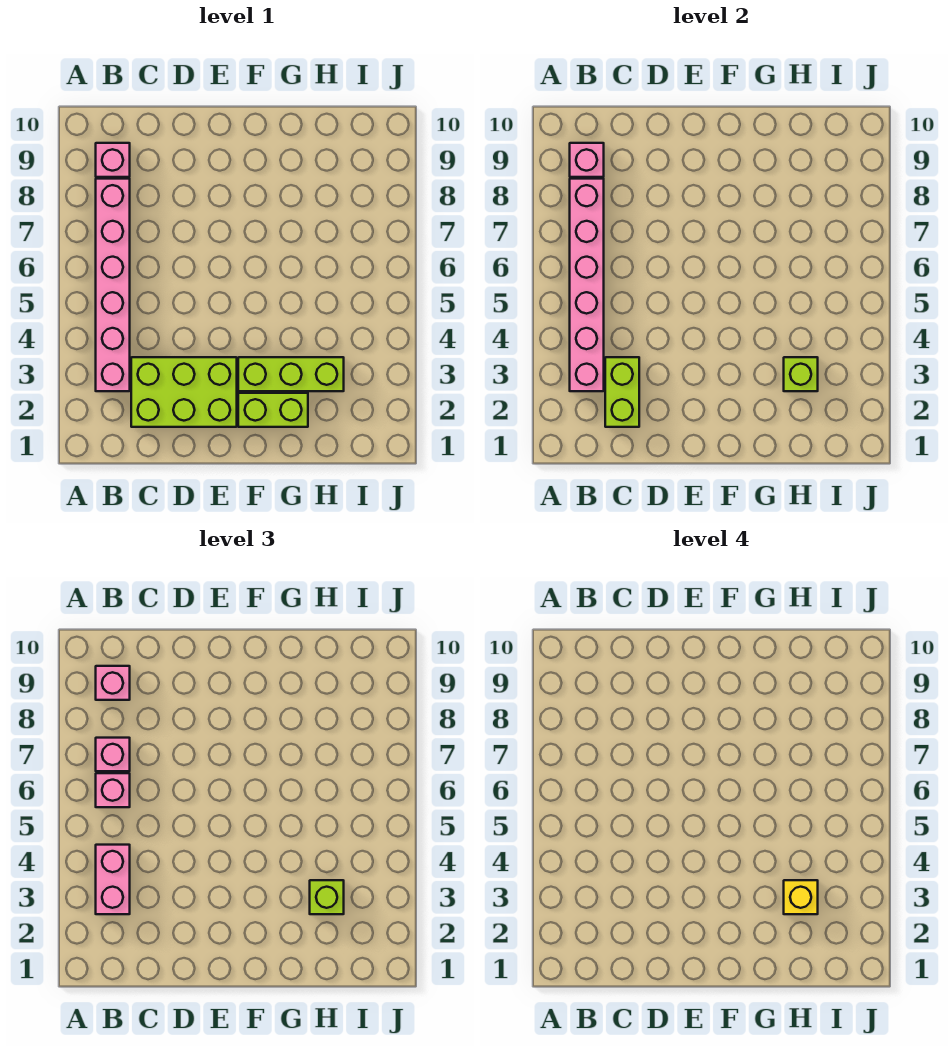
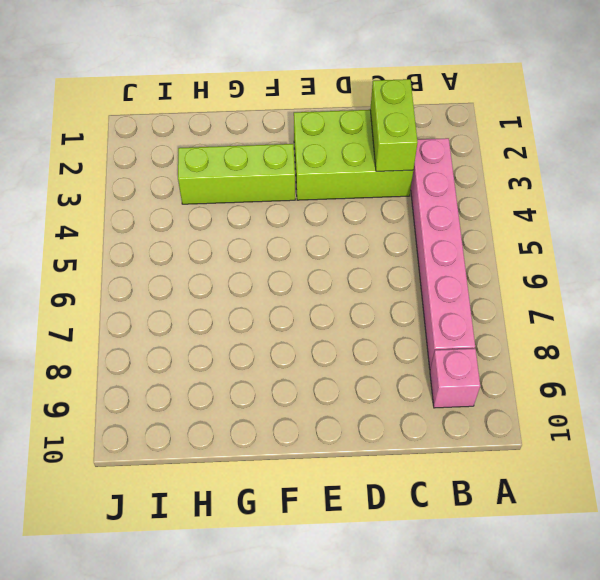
none -> lime 1x2 brick [238,393,308,427]
none -> pink 1x6 brick [570,179,604,391]
none -> pink 1x1 brick [570,143,604,177]

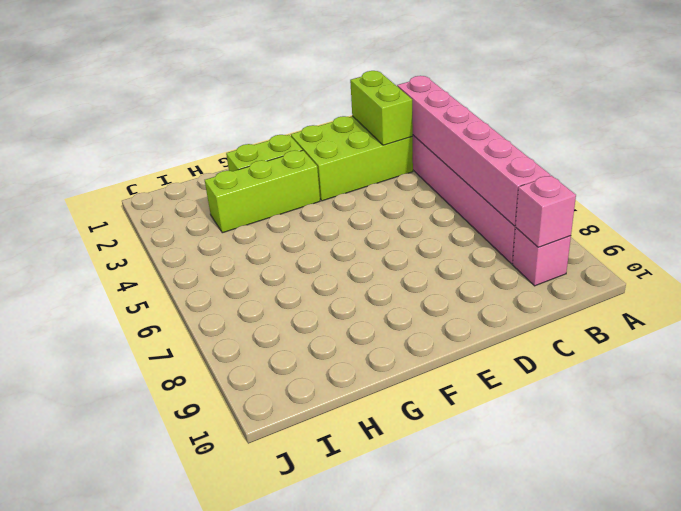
none -> lime 1x1 brick [784,357,818,391]
none -> pink 1x2 brick [96,845,130,914]
none -> pink 1x1 brick [96,773,130,807]

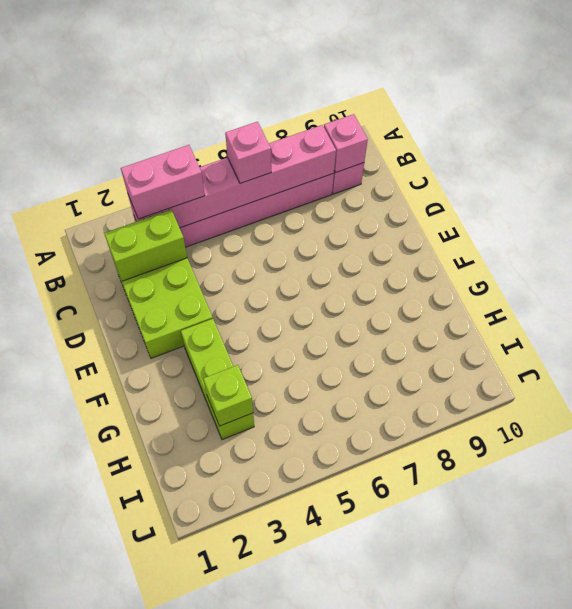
none -> lime 1x2 brick [238,393,308,427]
none -> pink 1x1 brick [96,738,130,771]
none -> pink 1x1 brick [96,666,130,700]

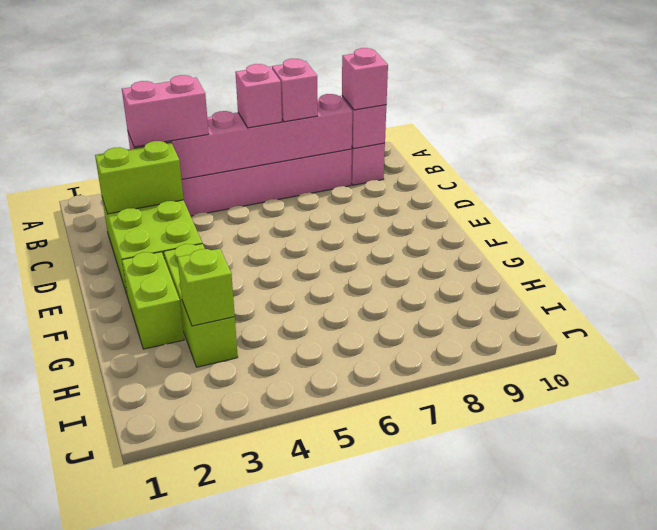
none -> lime 1x1 brick [310,880,344,914]
none -> yellow 1x1 brick [784,880,818,914]

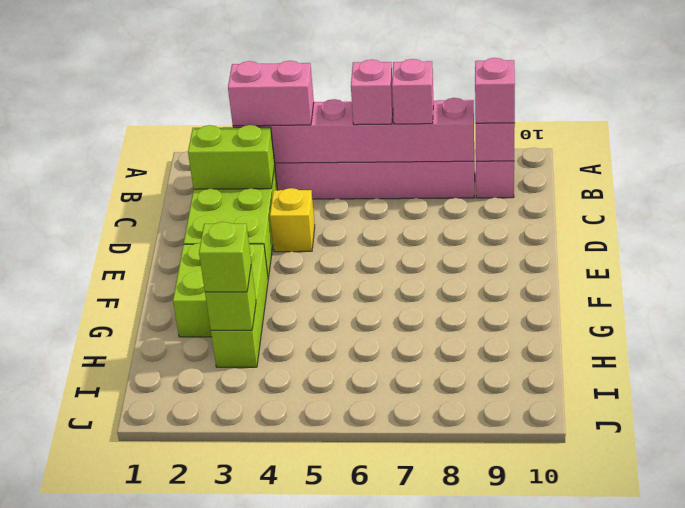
yellow 1x1 brick [270,188,315,252] -> yellow 1x1 brick moved to [784,880,818,914]

